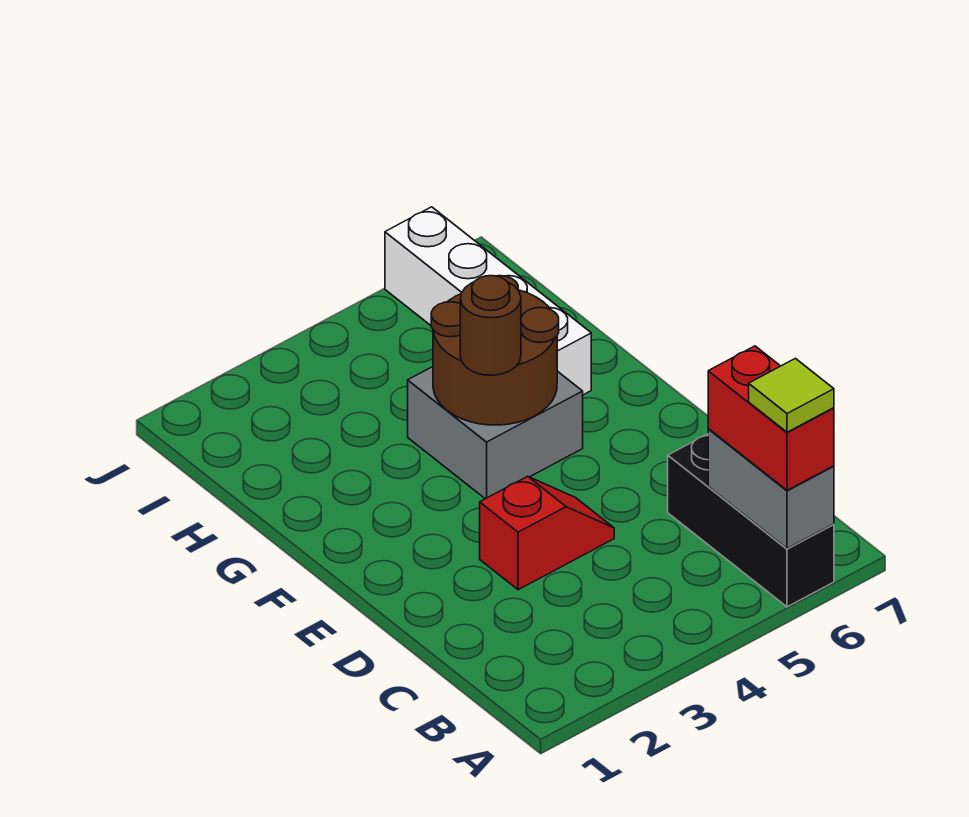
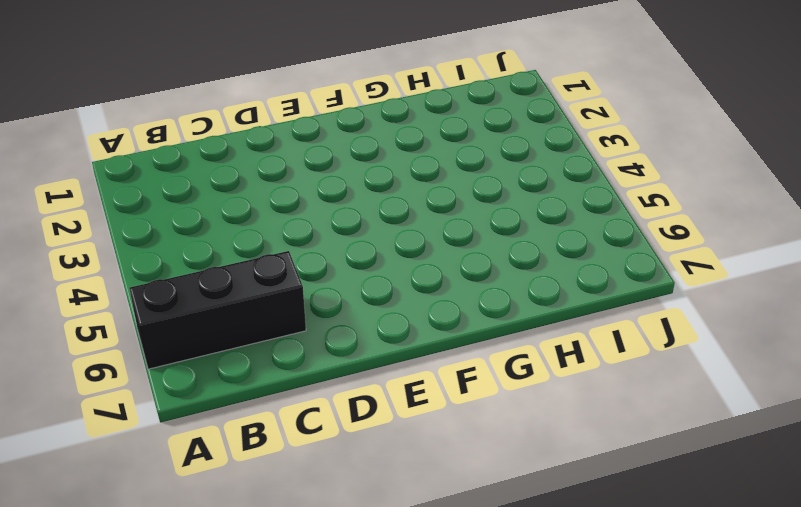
none -> red 1x2 slope [480,476,614,590]
none -> grey 2x2 brick [408,367,583,499]

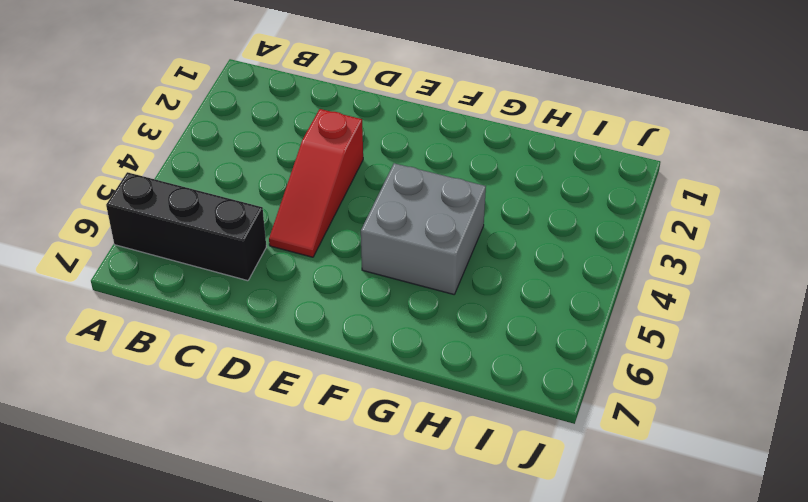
red 1x3 slope [269,109,363,257] -> red 1x2 slope [480,476,614,590]
none -> white 1x4 brick [385,207,591,395]
none -> grey 1x2 brick [708,429,834,549]

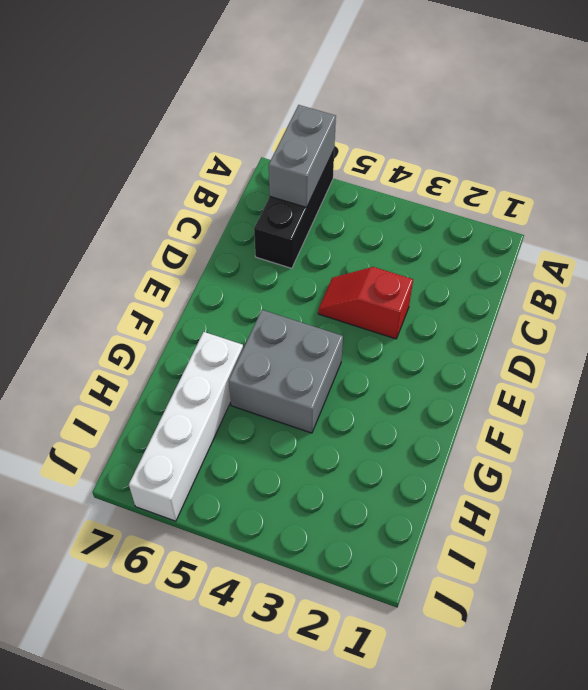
none -> brown 2x2 round brick [431,276,559,425]
none -> red 1x2 brick [708,346,834,490]

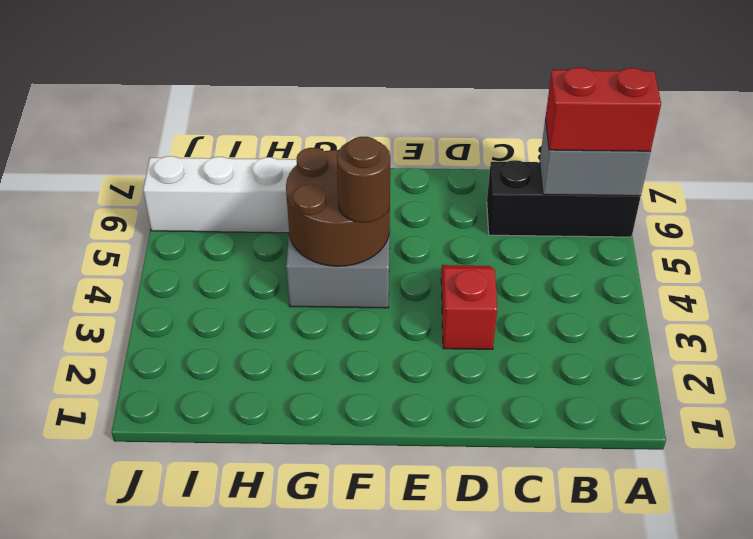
none -> lime 1x1 tile [749,358,834,432]

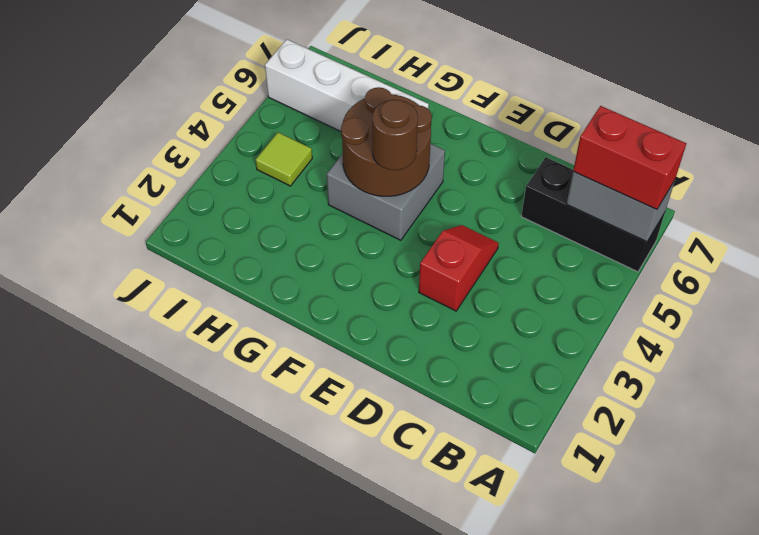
lime 1x1 tile [256,133,312,186] -> lime 1x1 tile moved to [749,358,834,432]

